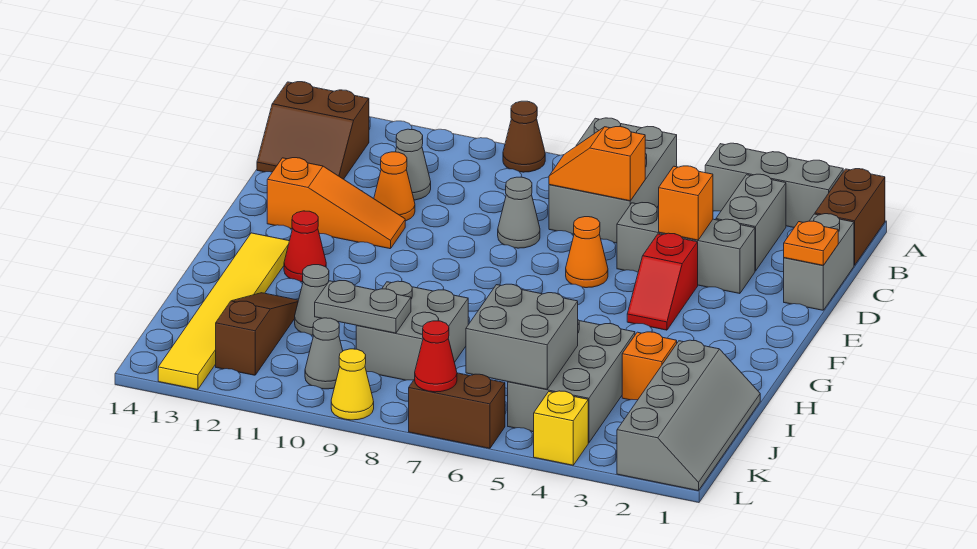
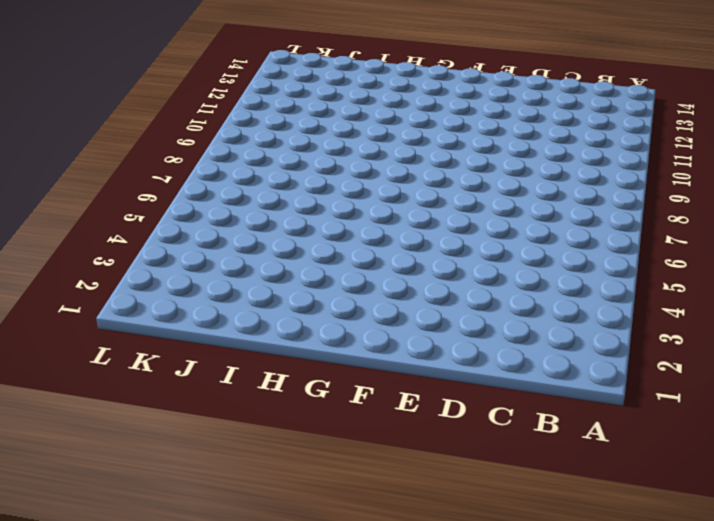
none -> brown 1x2 brick [815,169,885,265]
none -> grey 1x3 brick [705,143,843,227]
none -> grey 2x3 brick [549,118,677,243]
none -> brown 1x1 cone [503,101,545,172]

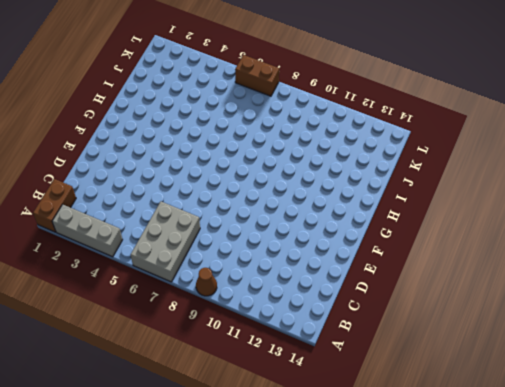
none -> grey 1x2 brick [716,174,786,271]
none -> brown 2x2 slope [257,82,369,179]
none -> grey 1x2 brick [784,214,854,310]
none -> grey 1x1 cone [396,129,431,200]

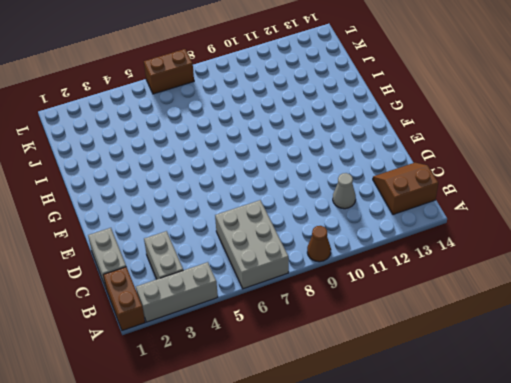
none -> grey 1x3 brick [617,203,755,294]
none -> grey 1x1 cone [498,177,540,248]
none -> orange 1x1 cone [374,152,415,221]
none -> red 1x2 slope [627,233,698,330]

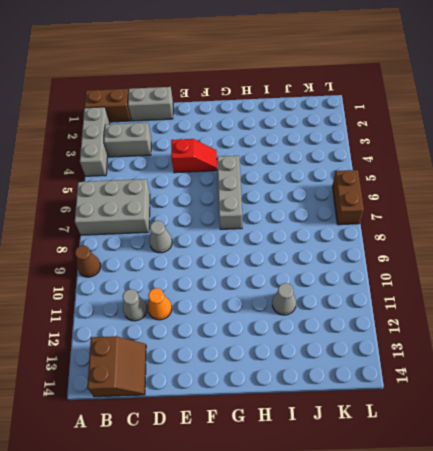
grey 1x3 brick [217,156,242,229] -> grey 1x3 brick moved to [617,203,755,294]
none -> orange 1x1 cone [566,217,608,288]
none -> orange 1x3 slope [267,158,405,249]
none -> red 1x1 cone [284,211,326,282]
none -> yellow 1x6 tile [158,233,289,390]

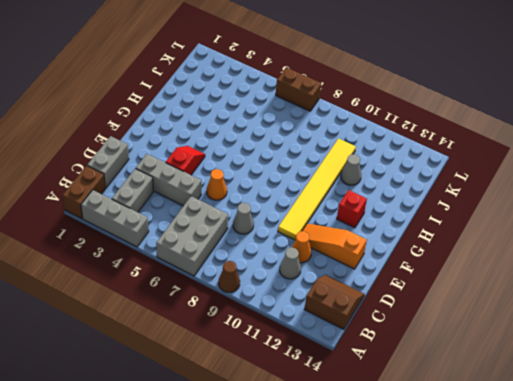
yellow 1x6 tile [278,138,356,240] -> yellow 1x6 tile moved to [158,233,289,390]
red 1x1 brick [337,190,367,228] -> red 1x1 cone [284,211,326,282]
none -> grey 2x4 slope [617,340,760,491]
none -> orange 1x1 brick [622,332,677,400]
none -> grey 2x3 brick [508,320,635,443]
none -> grey 2x2 brick [356,281,468,380]

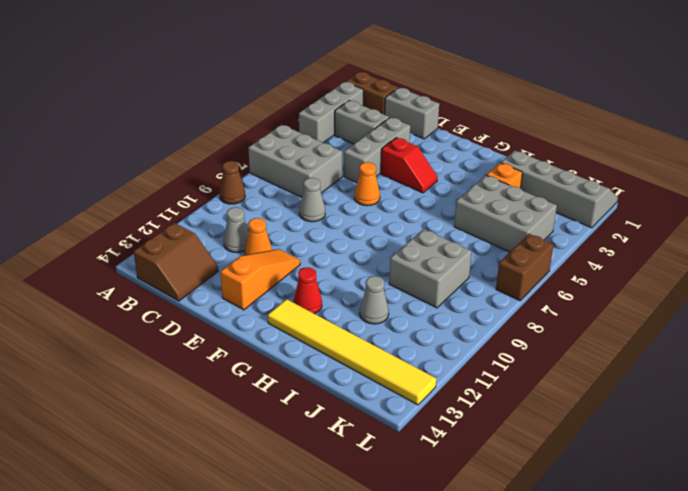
none -> brown 1x3 slope [216,293,298,375]
none -> grey 1x1 cone [305,318,343,389]
none -> yellow 1x1 brick [534,391,588,465]
none -> yellow 1x1 cone [331,349,374,420]

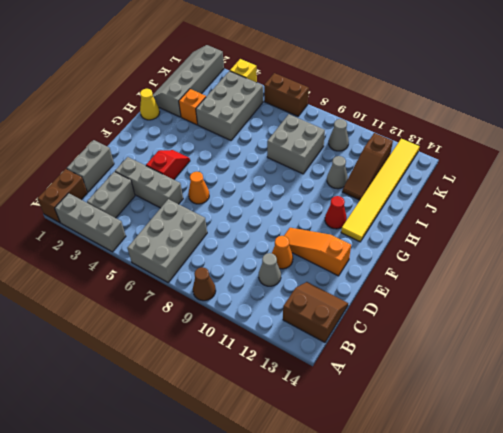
yellow 1x1 cone [140,89,160,120] -> yellow 1x1 cone moved to [331,349,374,420]
none -> grey 1x1 cone [498,177,540,248]
none -> orange 1x2 slope [549,126,645,201]
none -> orange 1x1 plate [784,221,838,265]
none -> orange 1x1 brick [659,166,713,240]

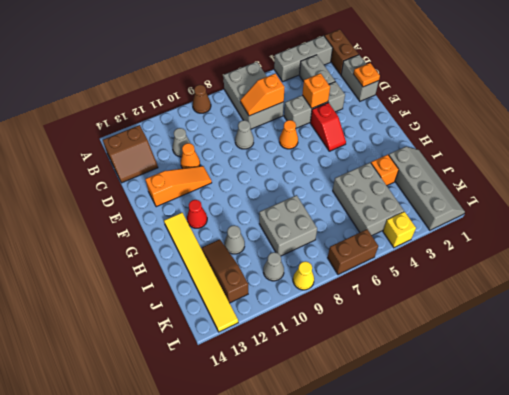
none -> grey 2x2 brick [466,284,578,389]
none -> grey 1x2 plate [315,281,411,333]
none -> red 1x1 cone [415,321,457,392]

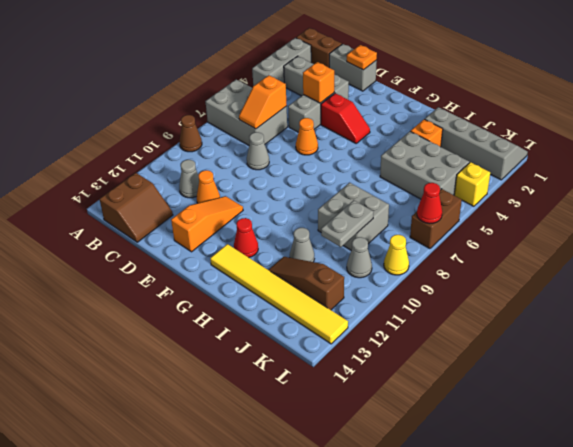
none -> grey 2x2 brick [466,284,578,389]

